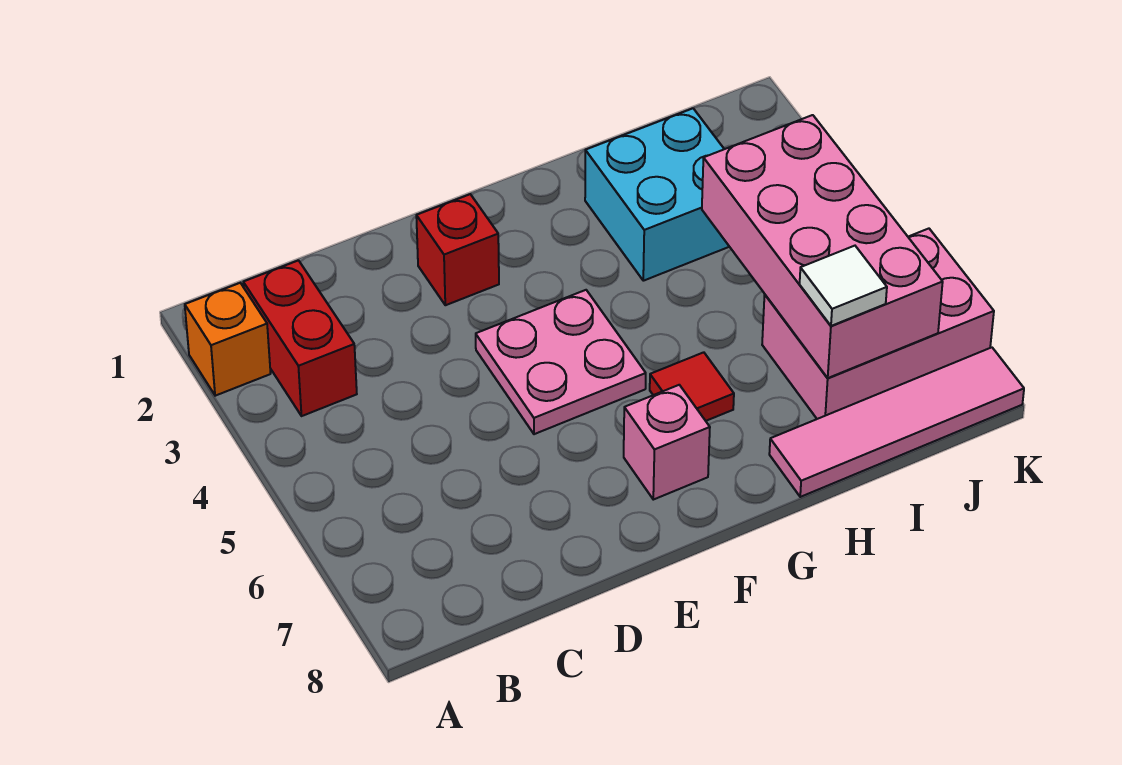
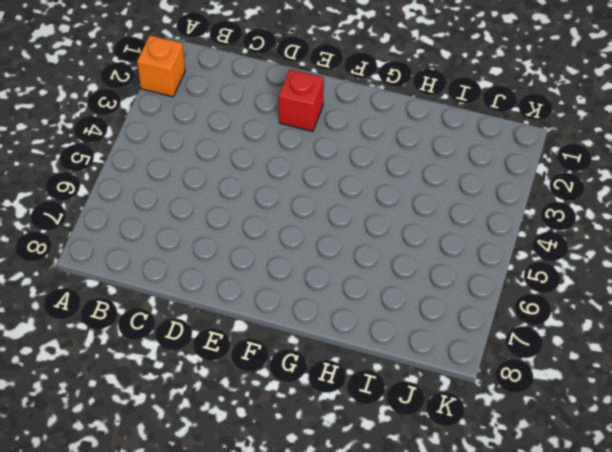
none -> red 1x2 brick [243,260,357,416]
none -> pink 2x2 plate [476,290,646,434]

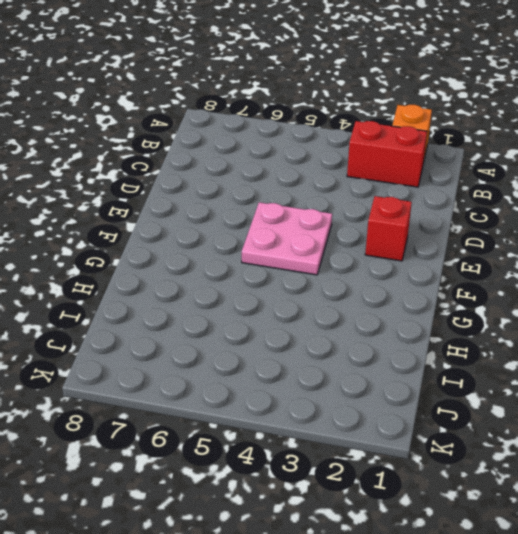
none -> pink 1x1 brick [624,385,710,500]
none -> red 1x1 tile [650,352,734,421]

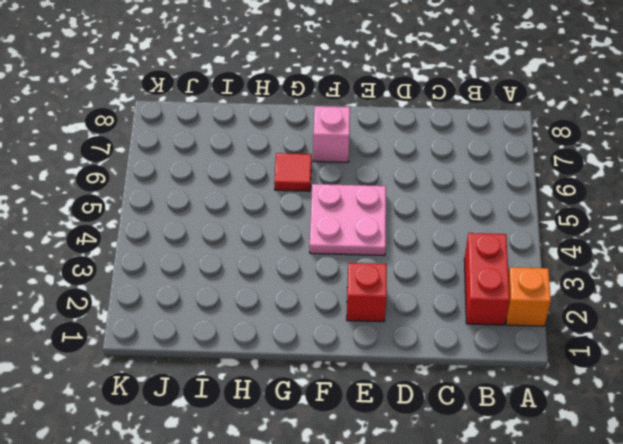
none -> cyan 2x2 brick [585,108,729,281]
none -> pink 1x4 tile [769,347,1024,497]

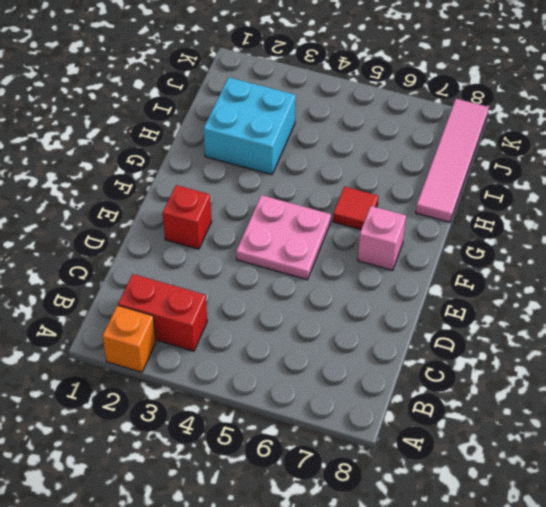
none -> pink 2x3 brick [762,229,994,419]
none -> pink 2x4 brick [702,115,943,378]

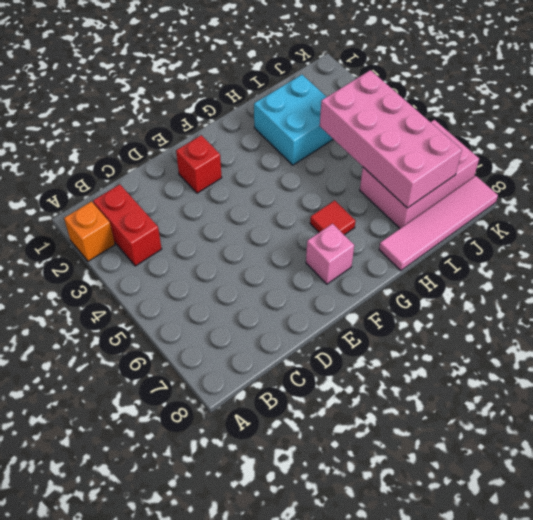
none -> pink 2x2 plate [476,290,646,434]
none -> white 1x1 tile [800,246,887,326]

